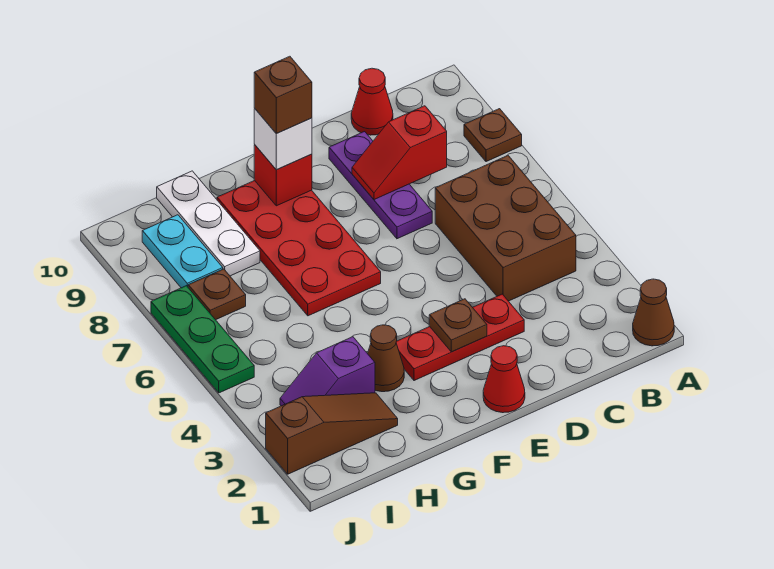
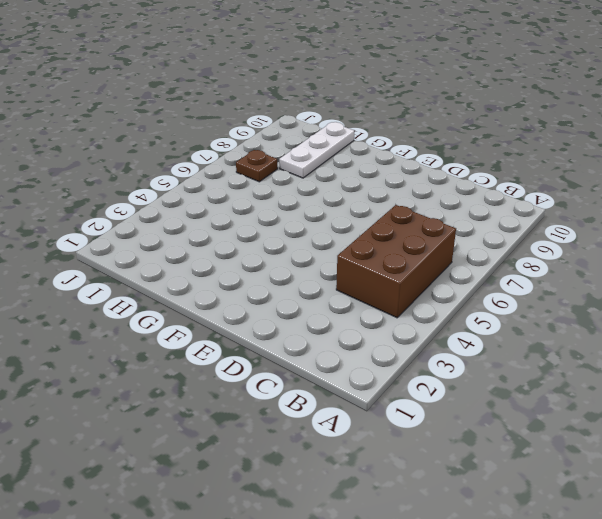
none -> brown 1x1 cone [633,279,674,346]
none -> brown 1x1 plate [464,109,522,162]
none -> red 1x1 cone [351,68,393,135]

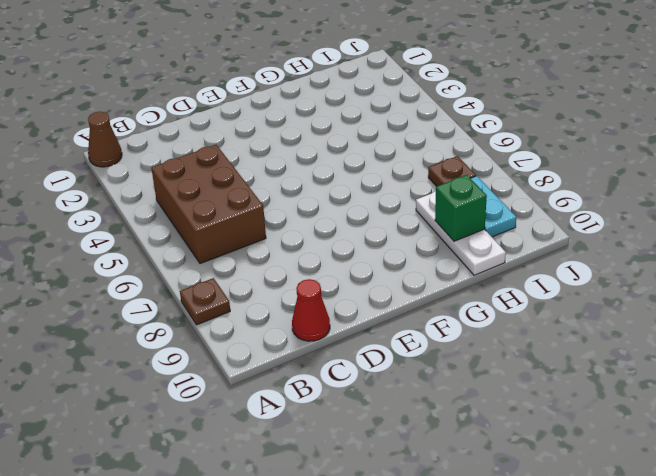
green 1x1 brick [435,175,487,241] -> none
none -> red 1x3 plate [396,294,524,381]
none -> purple 1x3 plate [329,132,432,239]
none -> red 1x1 cone [483,346,525,413]

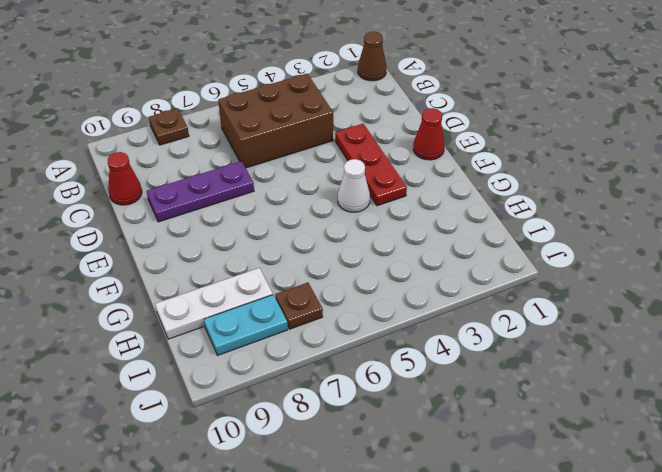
white 1x1 cone [338,159,370,212] -> none
none -> red 2x4 plate [217,181,381,316]
none -> brown 1x1 cone [368,325,404,392]
none -> brown 1x3 slope [266,393,398,474]

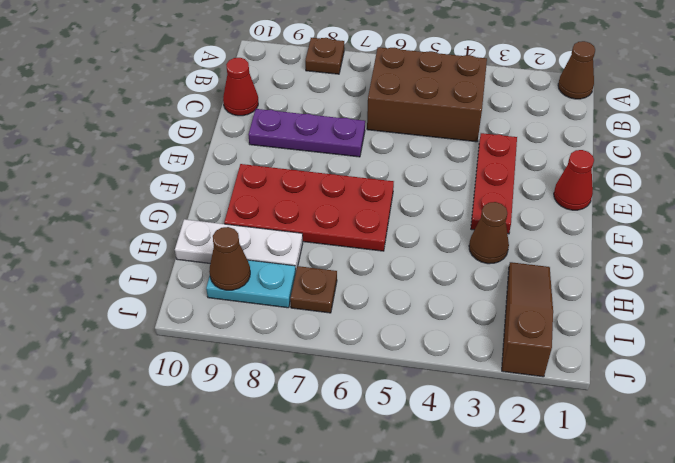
brown 1x1 cone [209,227,250,290] -> none
none -> purple 1x2 slope [280,337,375,406]
none -> green 1x3 plate [151,286,254,393]
none -> red 1x2 slope [352,106,447,200]

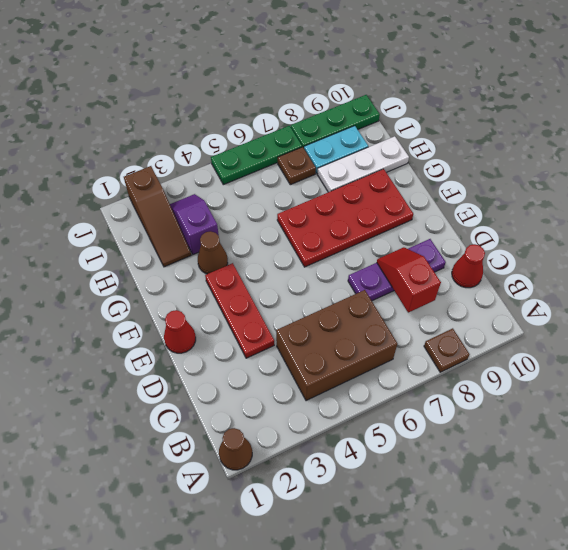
green 1x3 plate [291,95,380,148] -> none
none -> brown 1x1 plate [429,299,487,352]
none -> red 1x1 brick [254,145,312,206]
none -> white 1x1 brick [254,109,312,170]

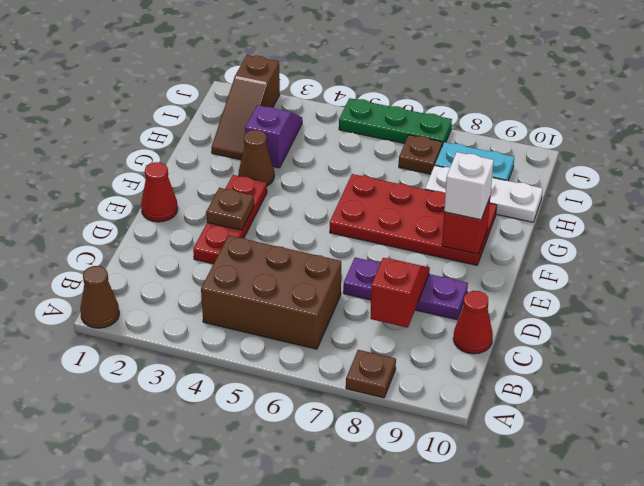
none -> brown 1x1 brick [254,56,312,134]

